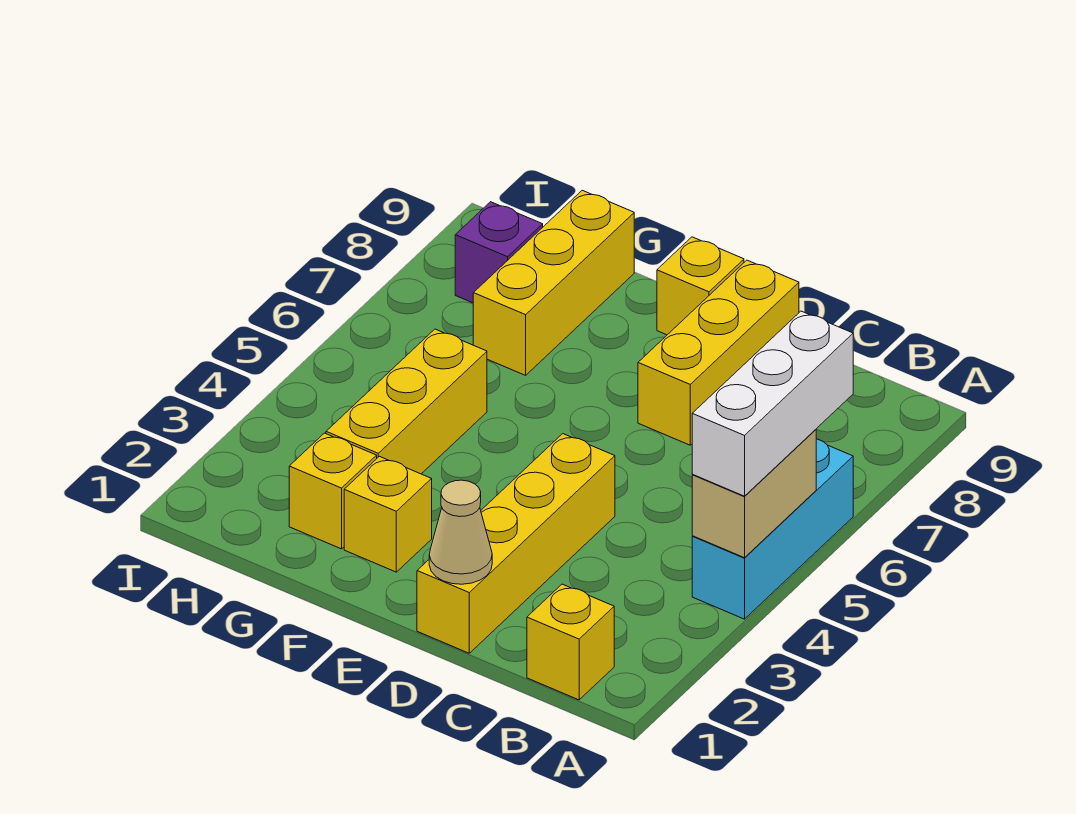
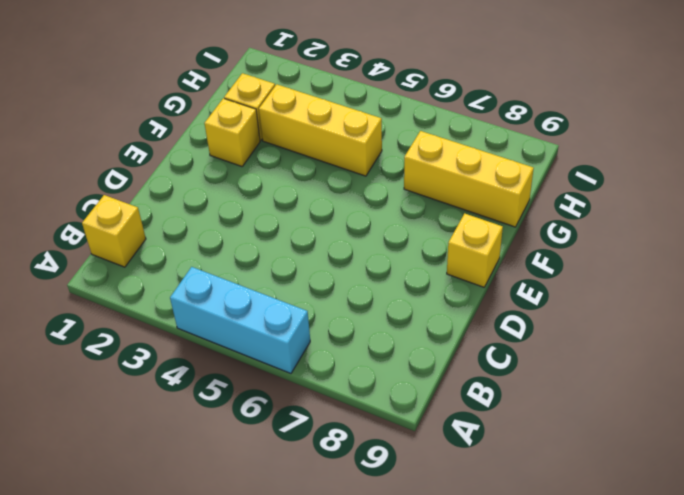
none -> yellow 1x4 brick [417,434,615,653]
none -> yellow 1x3 brick [638,260,799,445]
none -> purple 1x1 brick [455,202,543,303]

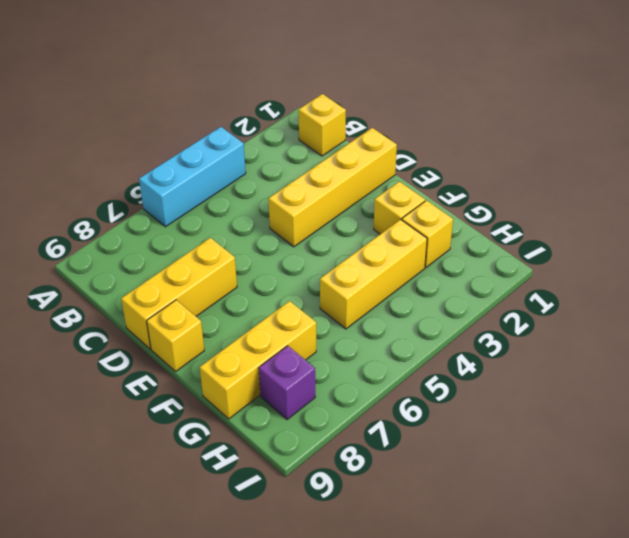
none -> tan 1x2 brick [692,430,816,558]
none -> tan 1x1 cone [429,480,492,584]
none -> white 1x3 brick [692,311,853,496]

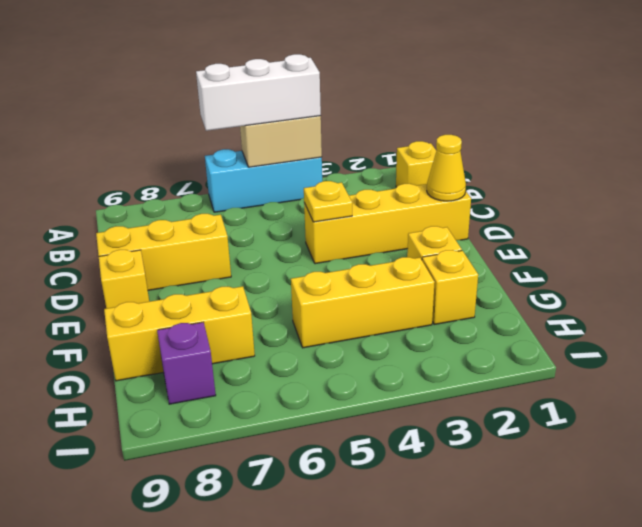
yellow 1x1 cone [427,135,466,201] -> tan 1x1 cone [429,480,492,584]
yellow 1x1 plate [304,181,352,222] -> none

